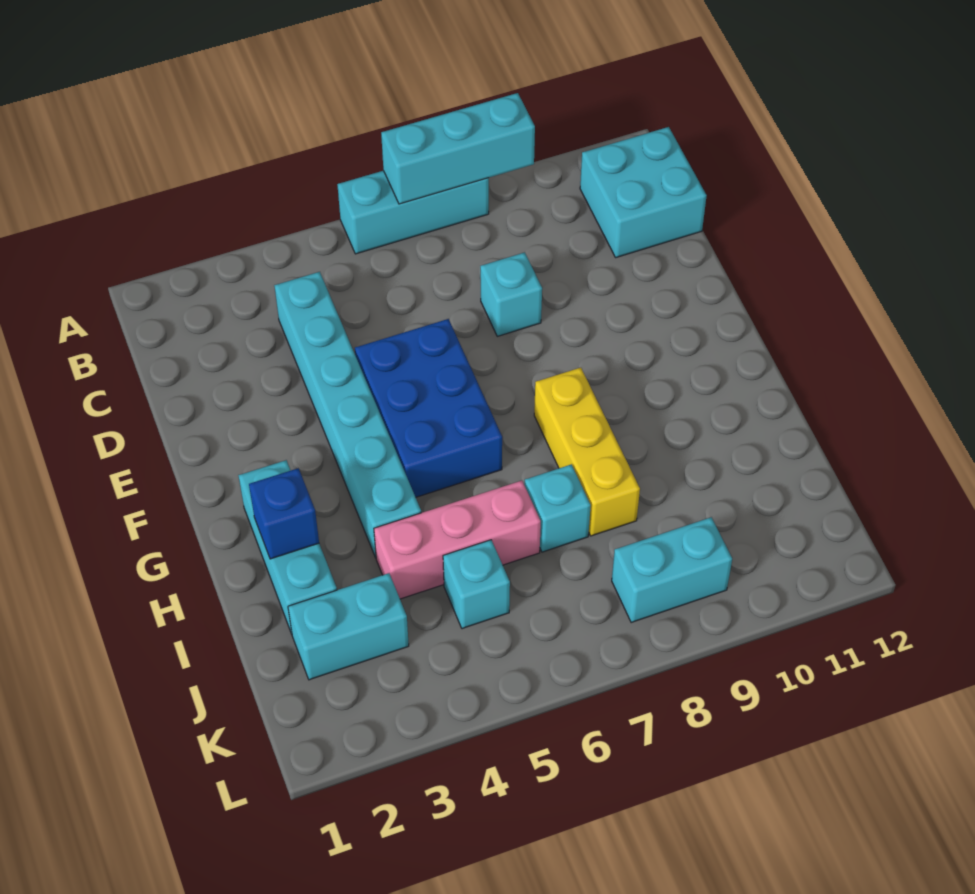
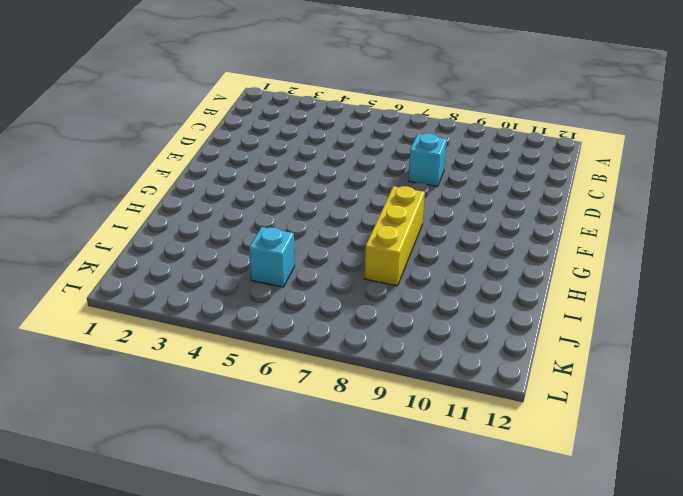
none -> cyan 1x3 brick [337,171,489,254]
none -> cyan 2x2 brick [580,127,707,257]
none -> cyan 1x6 brick [274,272,421,558]

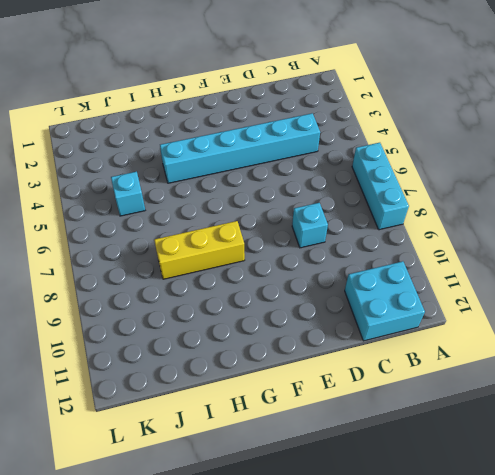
none -> blue 2x3 brick [355,319,502,497]
none -> cyan 1x3 brick [238,460,337,634]
none -> pink 1x3 brick [374,481,541,599]

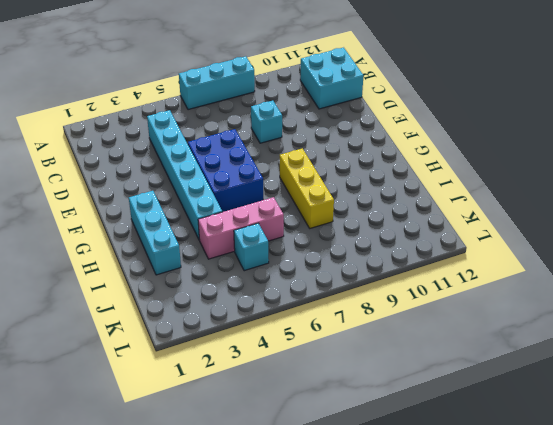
none -> cyan 1x1 brick [524,464,591,552]
none -> cyan 1x2 brick [288,573,409,680]
none -> cyan 1x2 brick [612,517,732,623]

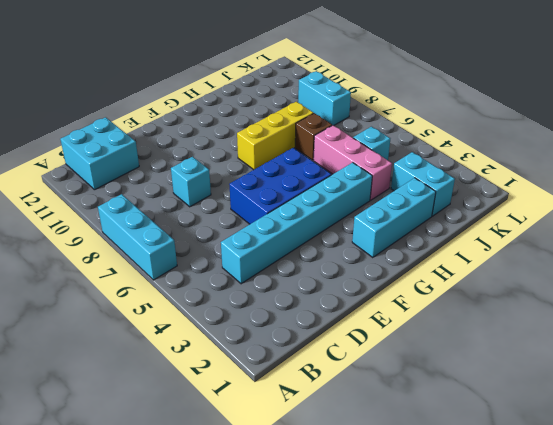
brown 1x1 brick [295,113,332,160] -> cyan 1x1 brick [524,464,591,552]
none -> cyan 1x3 brick [381,93,535,204]
none -> blue 1x1 brick [249,468,319,559]

